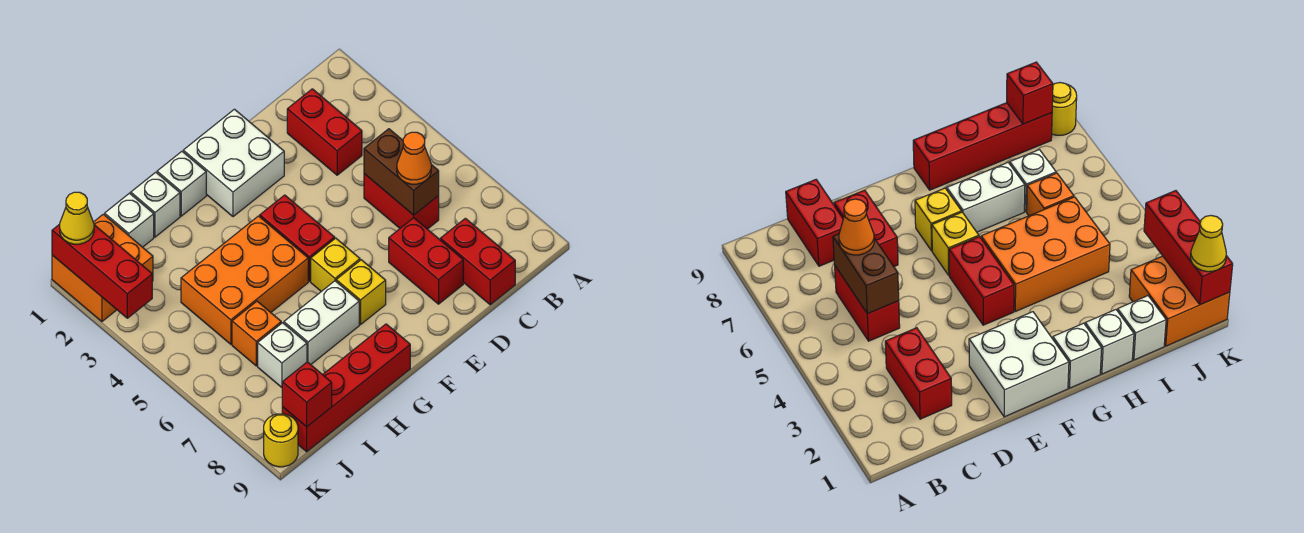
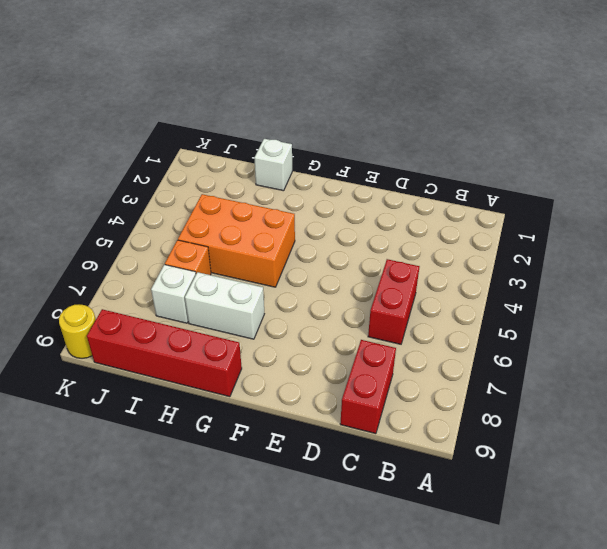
none -> red 1x2 brick [287,89,362,175]
none -> red 1x2 brick [389,218,463,304]
none -> white 2x2 brick [183,109,284,217]

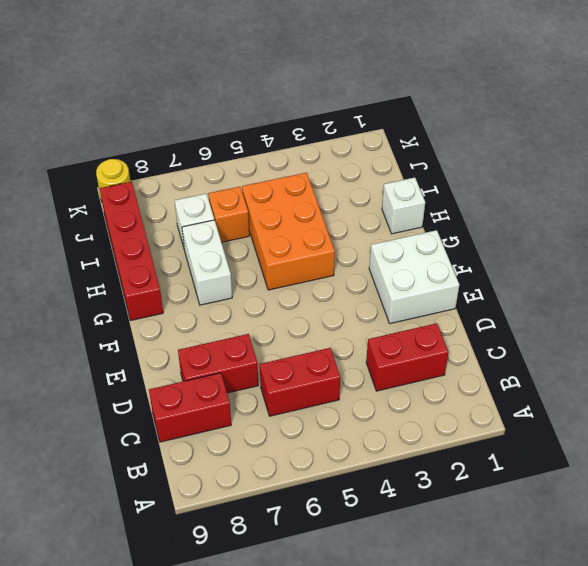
none -> red 1x2 brick [260,195,335,281]
none -> yellow 1x1 brick [311,238,360,291]
none -> yellow 1x1 brick [336,260,386,324]

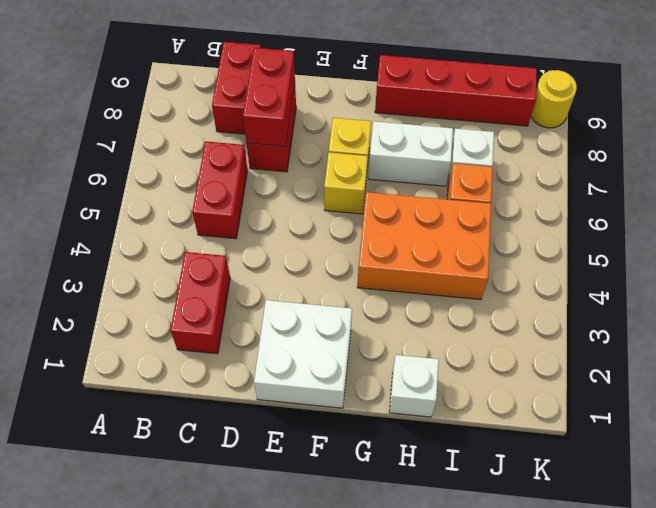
red 1x2 brick [243,48,295,147] -> red 1x2 brick moved to [260,195,335,281]
none -> white 1x1 brick [157,152,206,216]
none -> white 1x1 brick [105,193,154,247]
none -> orange 2x2 brick [52,214,153,322]

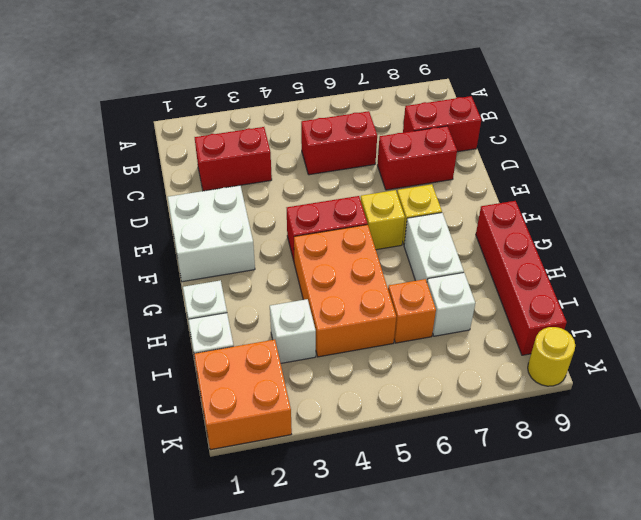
white 1x1 brick [270,299,316,363] -> white 1x1 brick moved to [157,152,206,216]
none -> brown 1x2 brick [364,129,439,215]
none -> red 1x1 brick [282,362,332,427]
none -> red 1x3 brick [52,224,152,318]

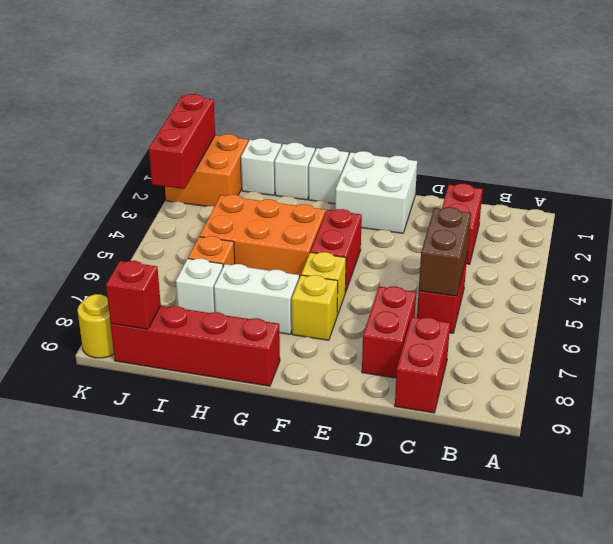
none -> orange 1x1 cone [397,132,431,184]
none -> yellow 1x1 cone [60,192,94,244]

